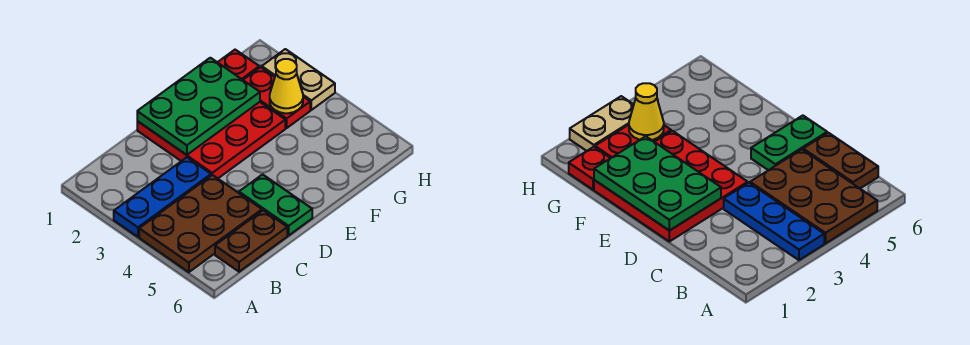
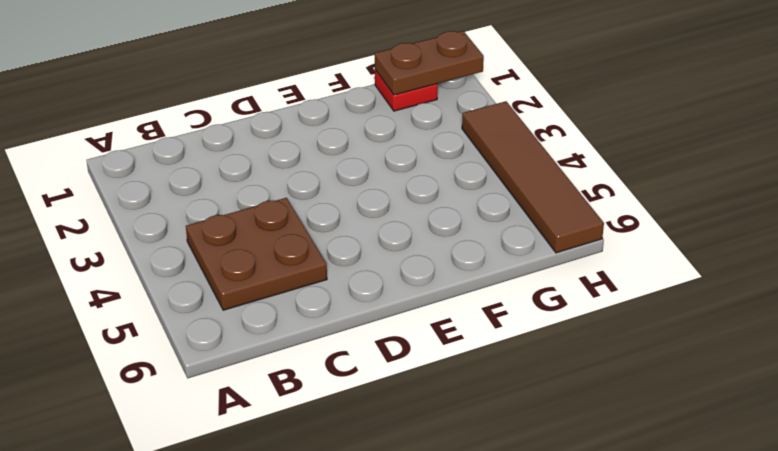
brown 2x2 plate [186,198,327,310] -> brown 2x3 plate [139,175,262,272]
brown 1x2 plate [375,31,484,95] -> brown 1x2 plate moved to [215,210,287,272]
brown 1x4 tile [462,101,604,253] -> tan 1x2 plate [262,49,335,110]
none -> blue 1x3 plate [114,157,211,237]
none -> red 3x3 plate [137,102,285,178]

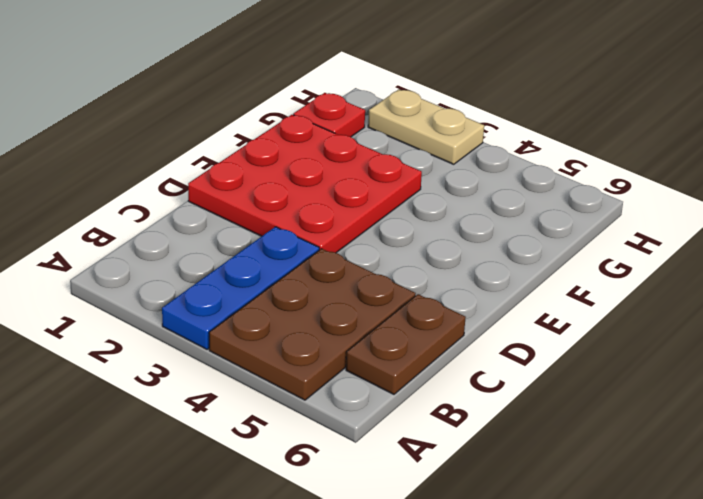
none -> green 1x2 plate [239,174,312,235]
none -> red 1x2 plate [243,67,310,128]

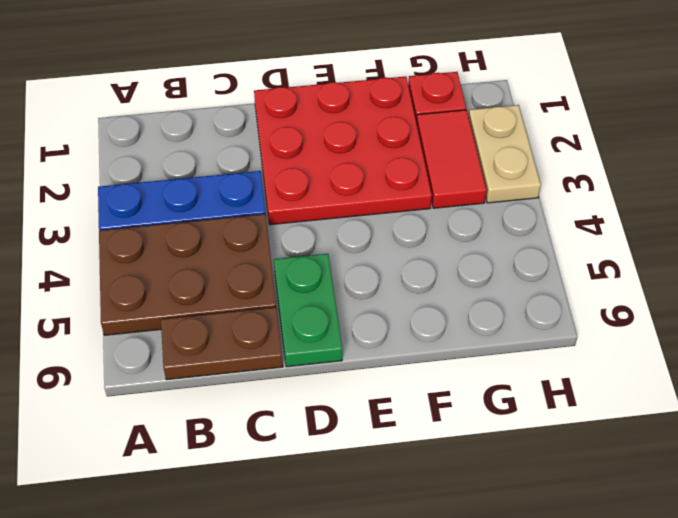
red 1x2 tile [417,110,487,208] -> red 1x2 plate [243,67,310,128]
none -> green 2x3 plate [137,58,260,155]
none -> yellow 1x1 cone [270,59,303,113]

